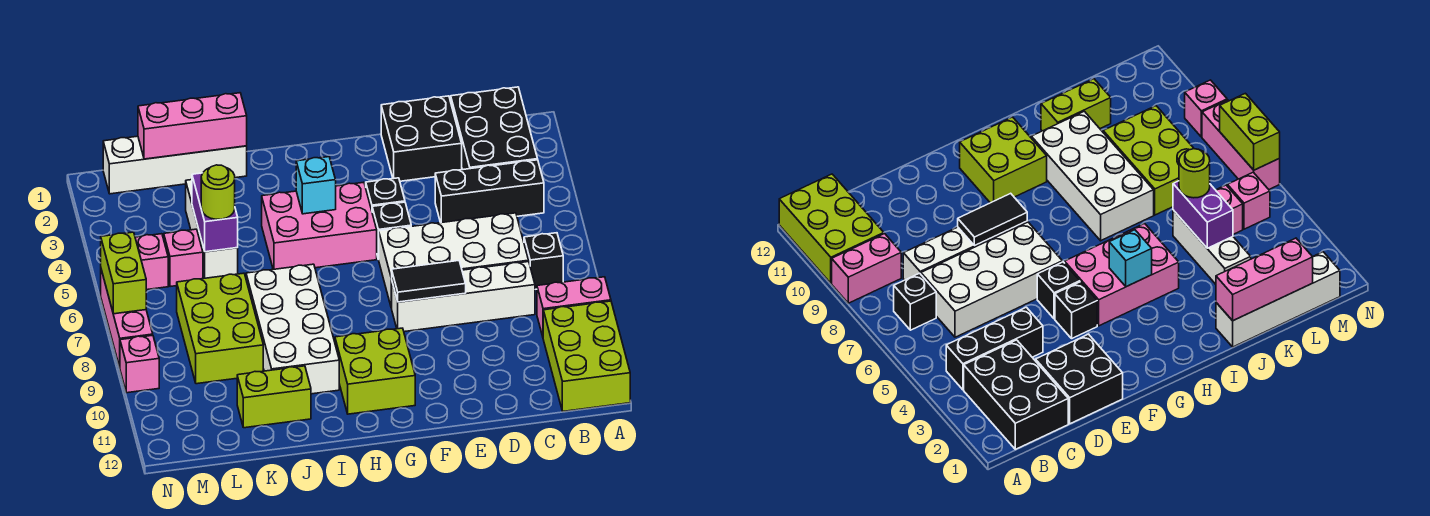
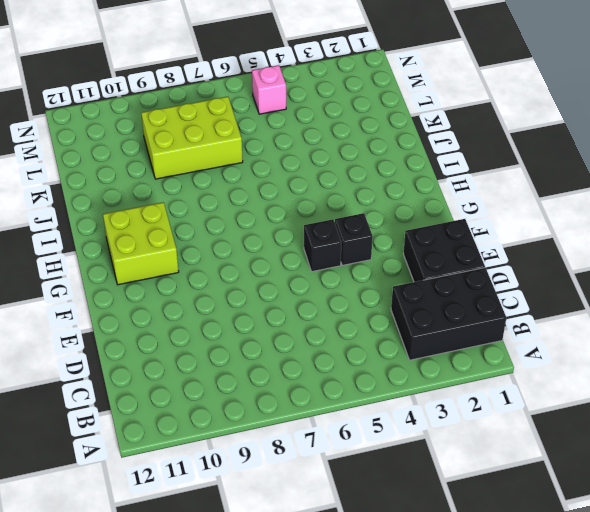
none -> pink 1x2 brick [537,277,611,336]
none -> lime 2x3 brick [543,301,630,411]
none -> black 1x3 brick [435,160,544,223]

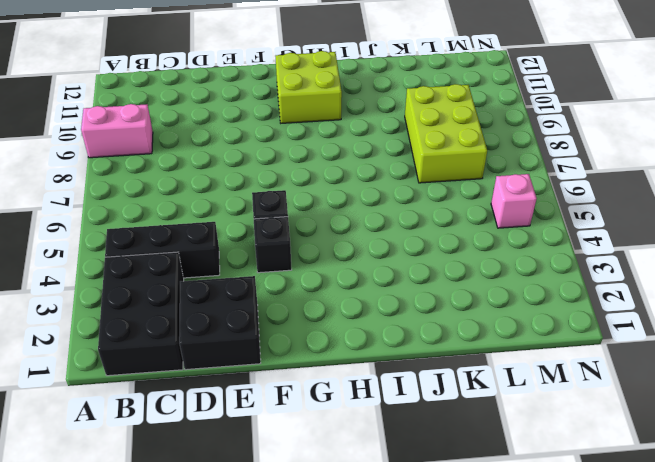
none -> lime 2x3 brick [543,301,630,411]
none -> black 1x1 brick [524,233,563,289]
none -> white 2x4 brick [379,213,529,308]

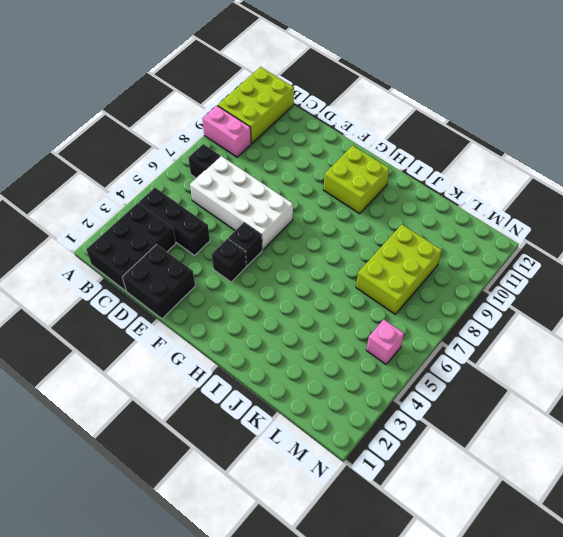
none -> white 1x4 brick [392,262,535,332]
none -> pink 2x3 brick [262,182,377,269]
none -> white 2x4 brick [246,264,339,394]

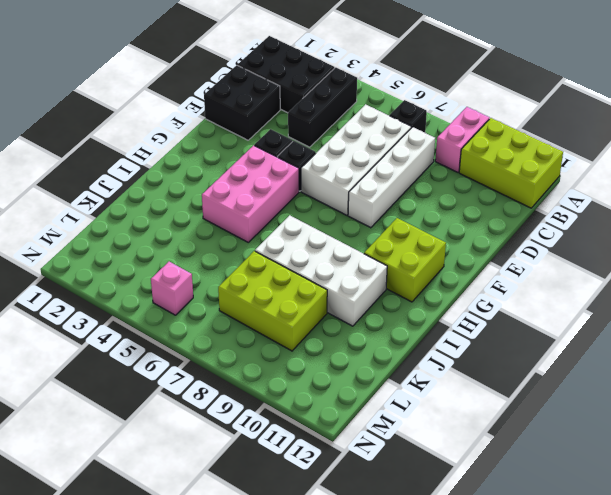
none -> white 1x4 brick [103,136,247,194]
none -> lime 1x2 brick [237,366,311,428]
none -> white 1x3 brick [186,180,238,278]

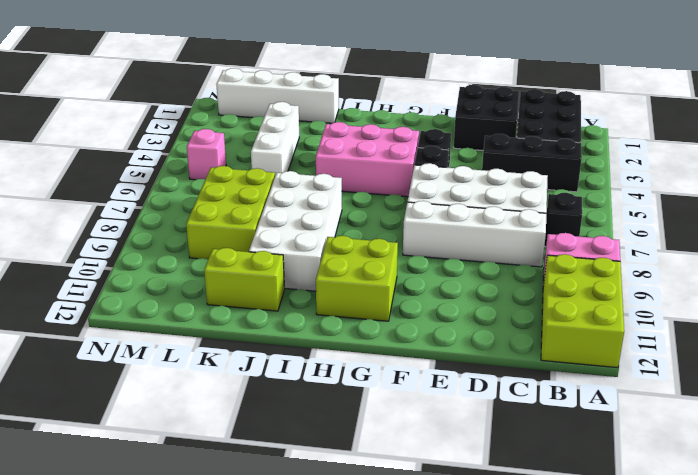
none -> pink 1x1 brick [164,229,203,287]
none -> pink 1x3 brick [101,270,153,367]
none -> pink 1x1 brick [120,335,159,393]

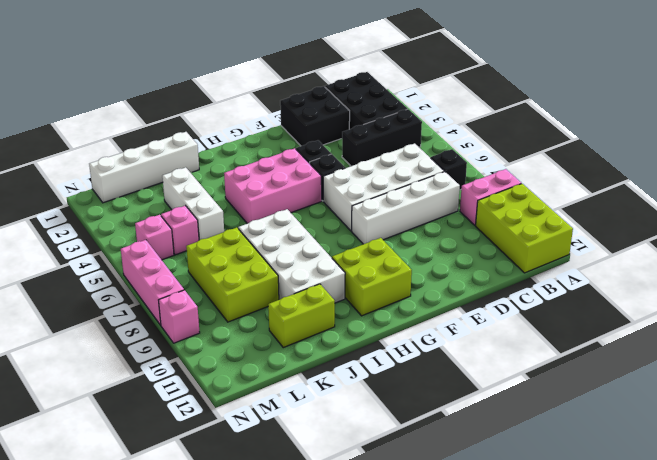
none -> black 1x2 tile [392,261,466,302]
none -> cyan 1x1 brick [296,157,336,214]
none -> pink 1x3 brick [138,93,247,159]

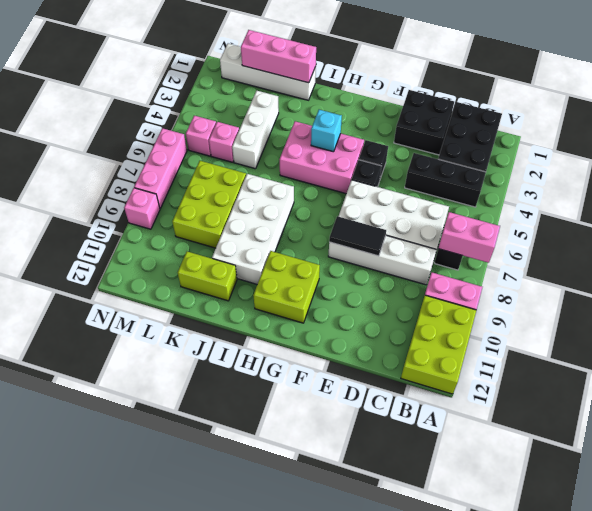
pink 1x2 brick [438,212,500,263] -> none
none -> purple 1x2 brick [192,173,238,252]
none -> lime 1x2 brick [101,232,146,314]
none -> lime 1x1 round brick [201,165,235,219]

